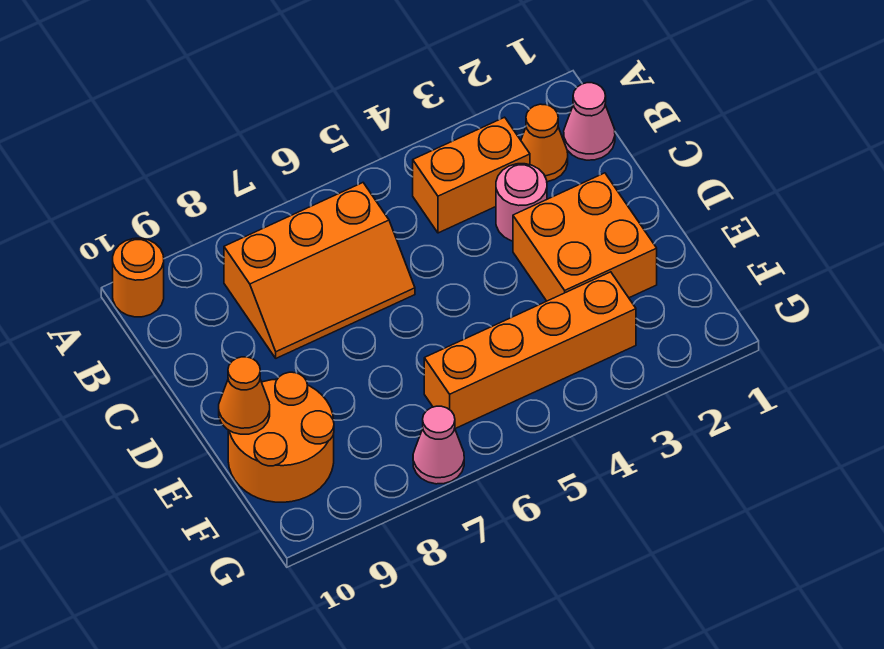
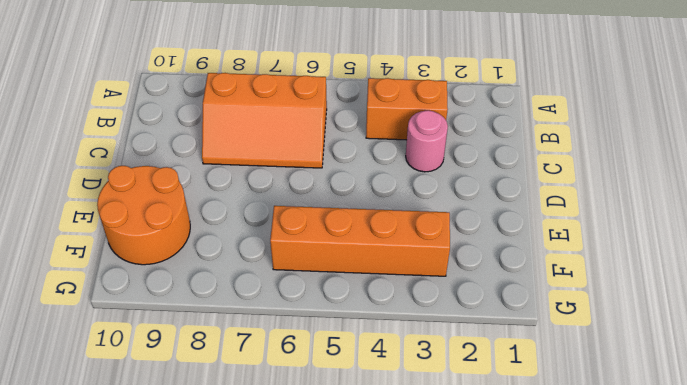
none -> orange 1x1 round brick [113,238,164,317]
none -> pink 1x1 cone [564,83,615,160]

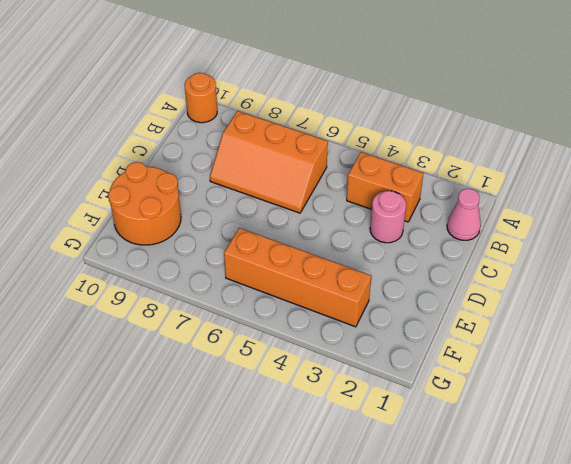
none -> orange 1x1 cone [521,104,568,182]
none -> orange 2x2 brick [513,173,657,301]

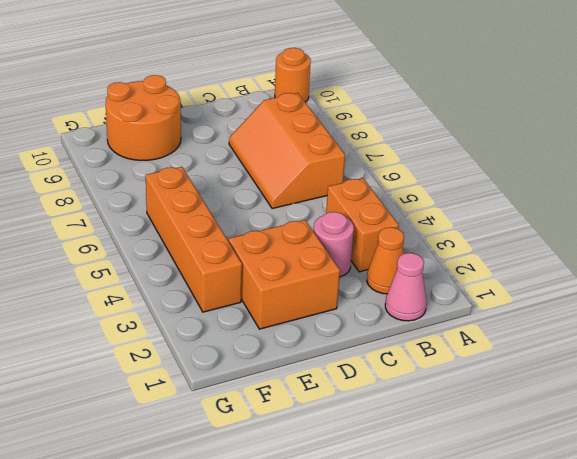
none -> pink 1x1 cone [413,406,464,484]
none -> orange 1x1 cone [219,357,270,434]

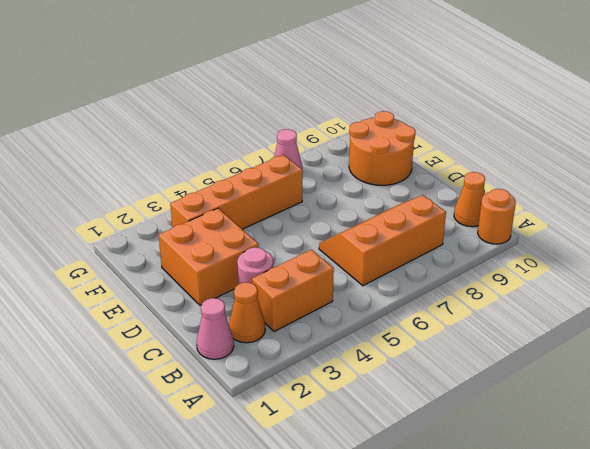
orange 1x1 cone [454,172,485,227] -> orange 1x1 cone moved to [219,357,270,434]

